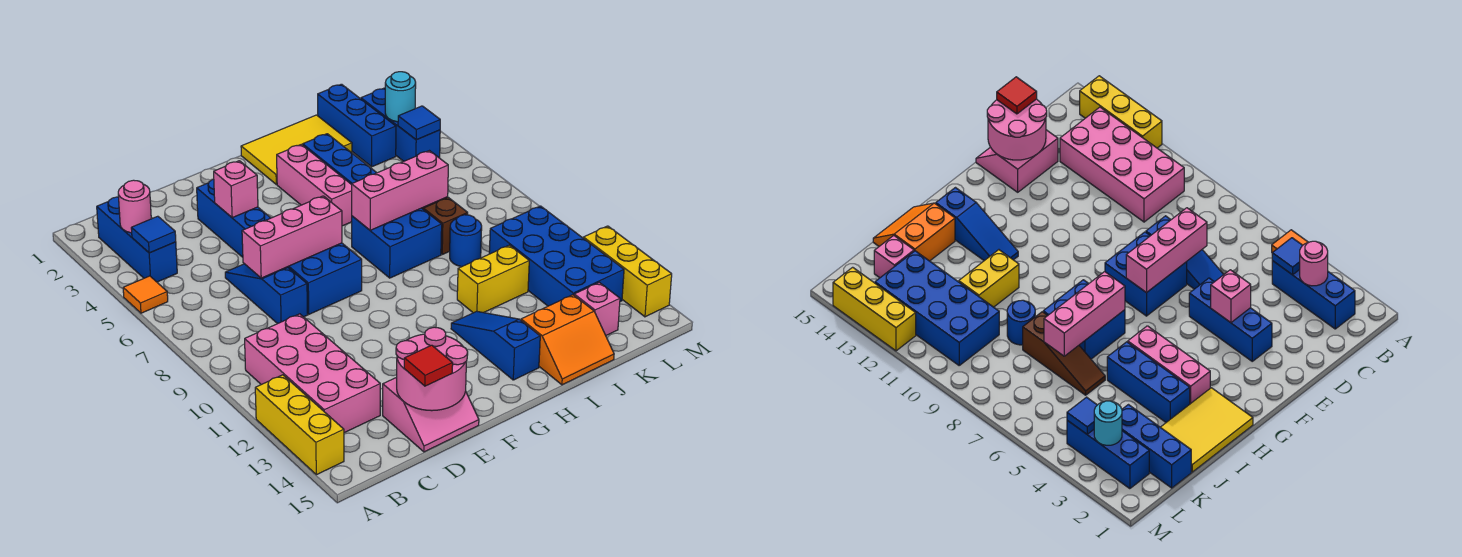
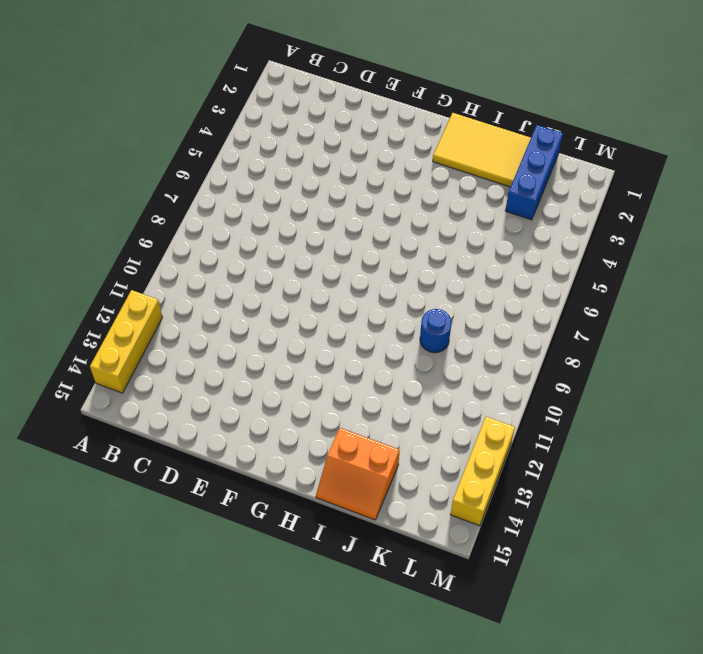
none -> orange 1x1 tile [123,276,168,313]
none -> blue 1x3 brick [97,197,177,282]
none -> pink 2x4 brick [245,314,380,433]
none -> blue 1x3 slope [225,264,308,324]

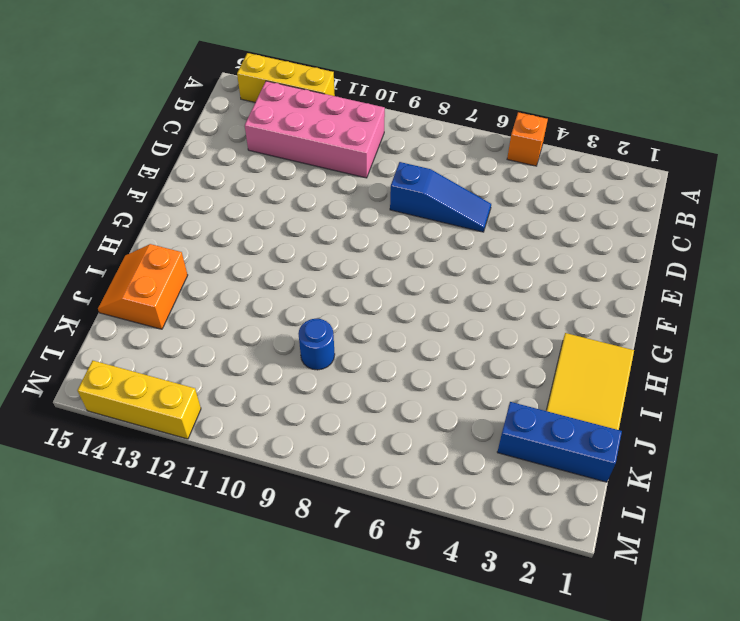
orange 1x1 brick [507,112,548,166] -> orange 1x1 tile [123,276,168,313]
none -> blue 1x3 brick [97,197,177,282]
none -> pink 2x2 slope [383,377,479,452]
none -> blue 1x3 brick [197,179,270,257]
none -> blue 2x2 brick [288,243,362,314]

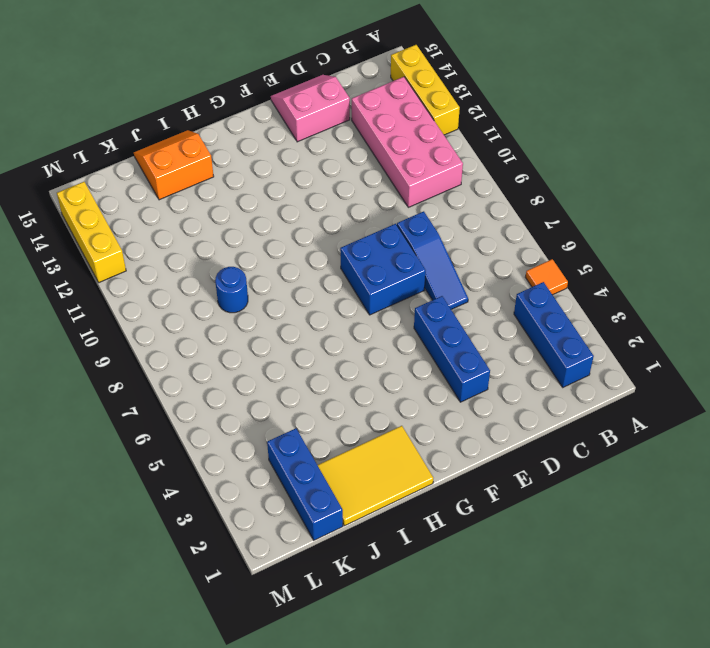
none -> pink 1x3 brick [277,144,352,226]
none -> blue 2x2 brick [352,208,442,278]
none -> blue 1x3 slope [451,311,540,380]
none -> blue 1x3 brick [303,134,376,185]

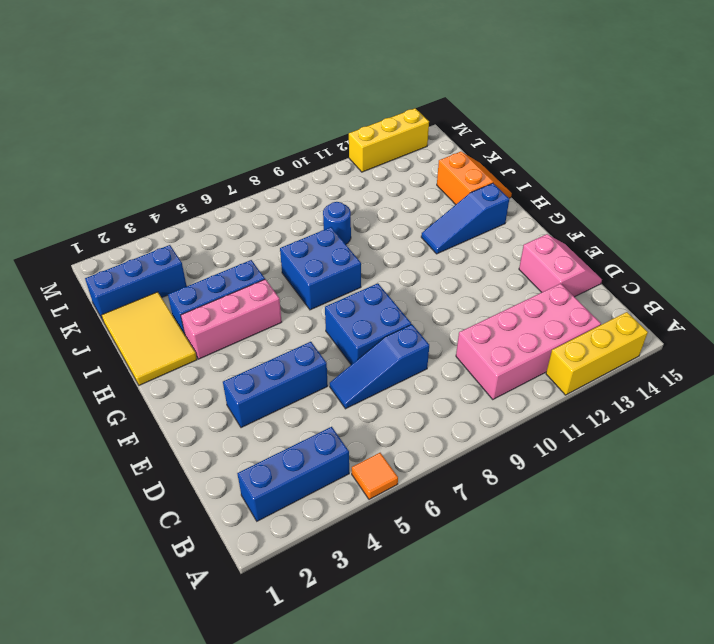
none -> yellow 1x2 brick [457,245,529,313]
none -> brown 1x3 slope [422,197,468,254]
none -> blue 2x4 brick [489,206,624,306]
none -> pink 1x1 brick [574,282,620,335]

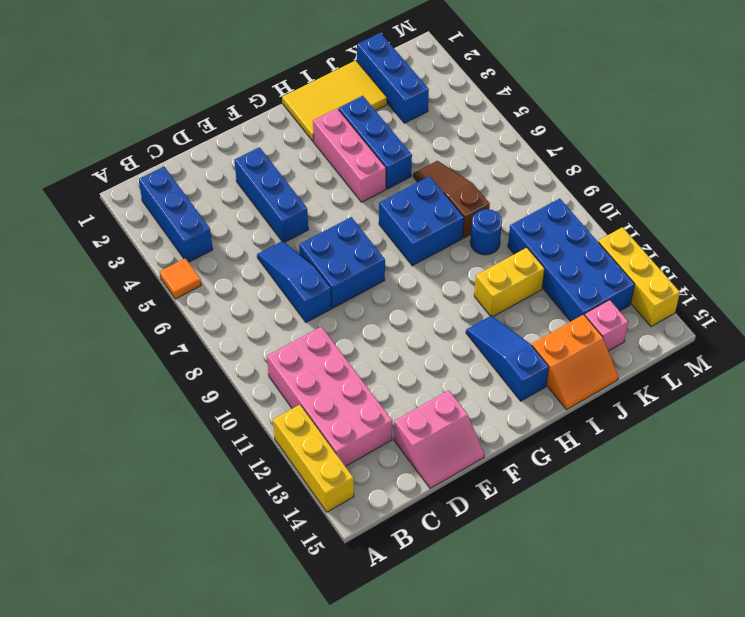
none -> blue 1x3 brick [361,88,440,161]
none -> pink 1x1 round brick [118,180,151,233]
none -> blue 1x1 tile [131,216,176,253]
none -> pink 1x3 brick [242,196,342,278]

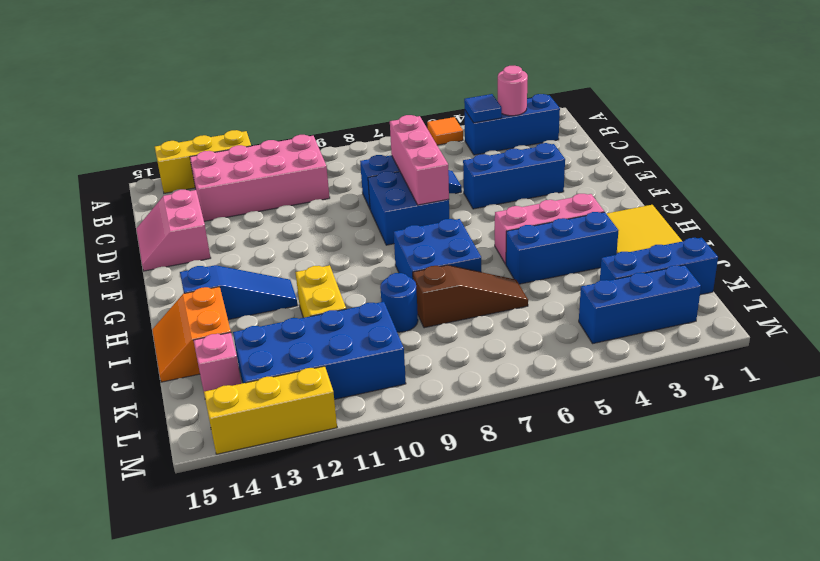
none -> pink 2x2 round brick [396,327,468,411]
none -> pink 1x1 brick [214,161,258,218]
none -> pink 1x3 brick [352,151,448,230]
none -> cyan 1x1 round brick [385,72,416,122]

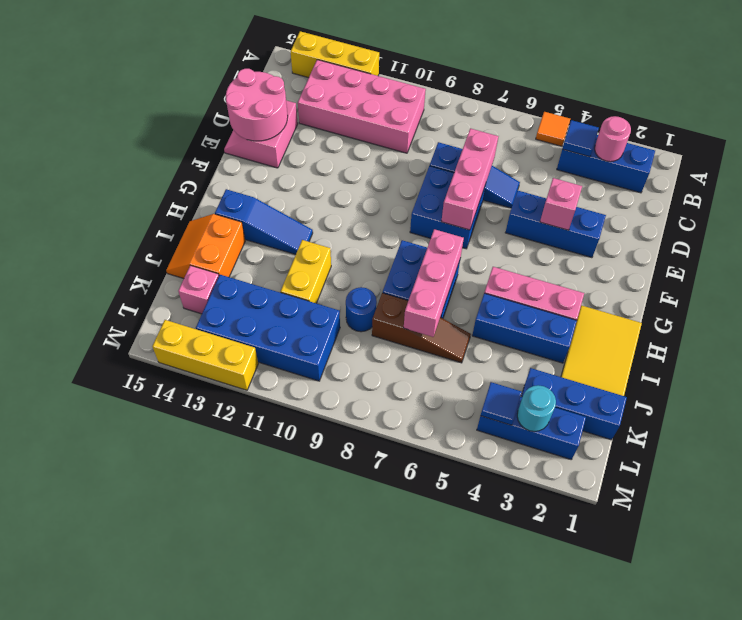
none -> red 1x1 tile [404,345,453,386]

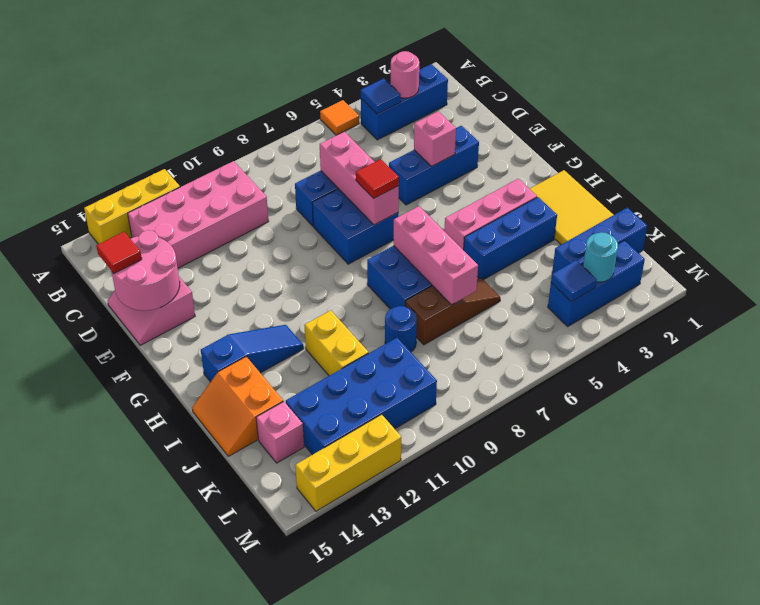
red 1x1 tile [356,159,399,198] -> none

